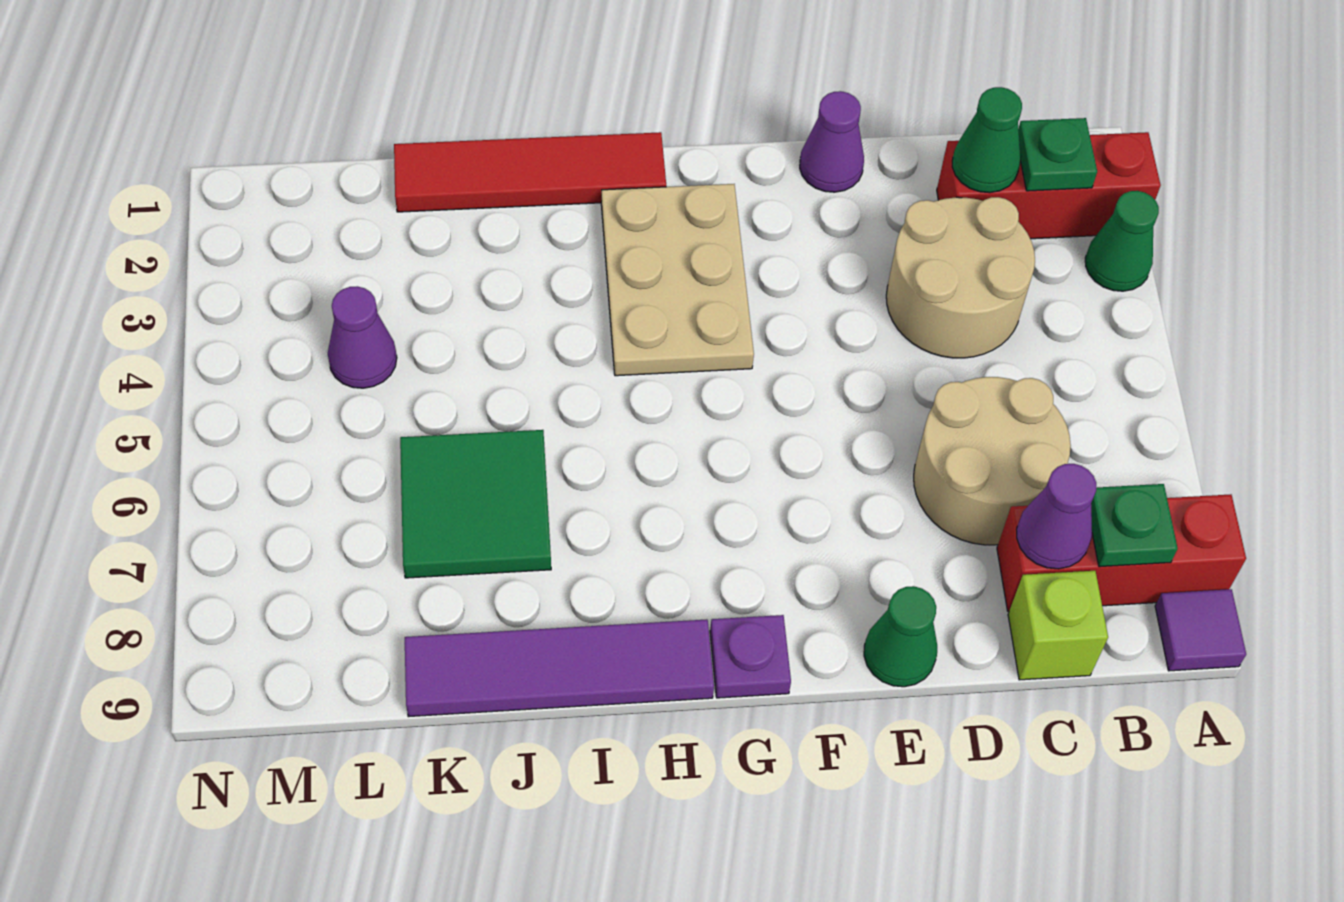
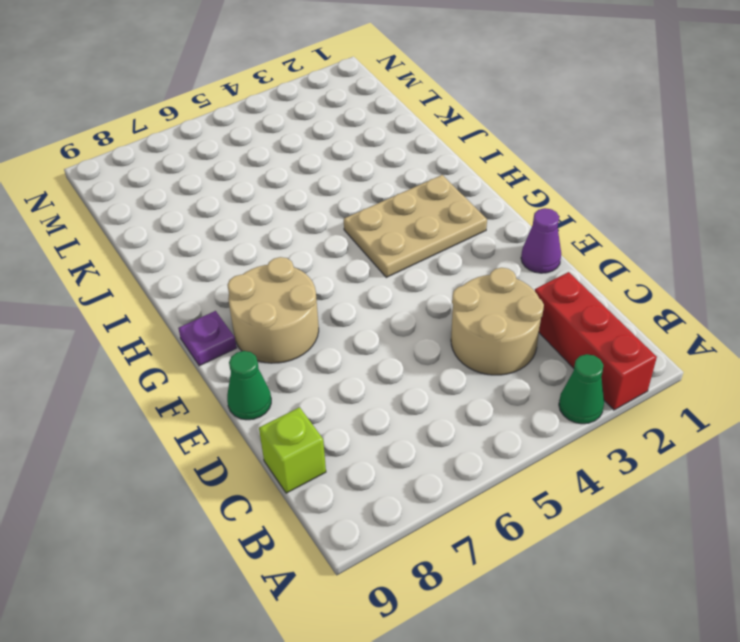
tan 2x2 round brick [228,257,319,363] -> tan 2x2 round brick moved to [914,377,1071,545]
none -> red 1x3 brick [997,494,1246,611]
none -> purple 1x1 tile [1155,589,1246,671]
none -> red 1x4 tile [394,132,666,212]

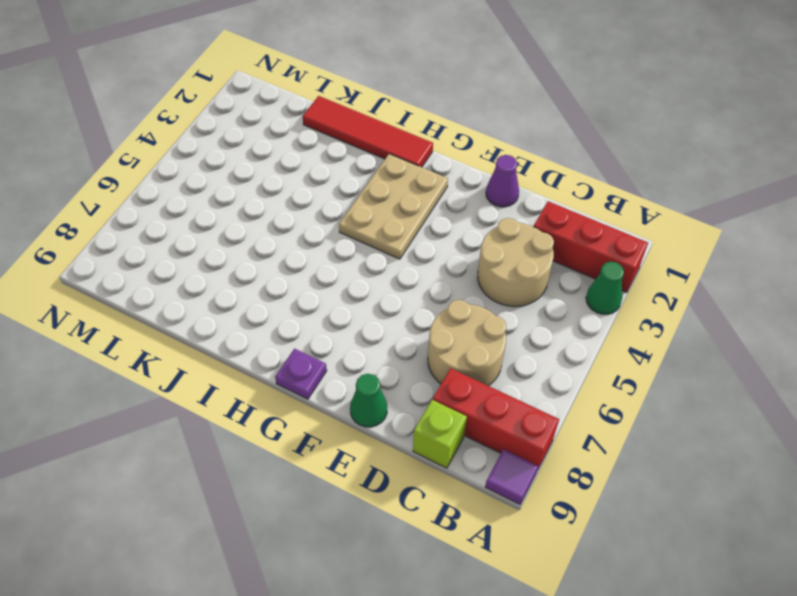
none -> purple 1x4 tile [405,619,714,717]
none -> green 2x2 tile [400,430,551,578]
none -> purple 1x1 cone [328,286,397,388]

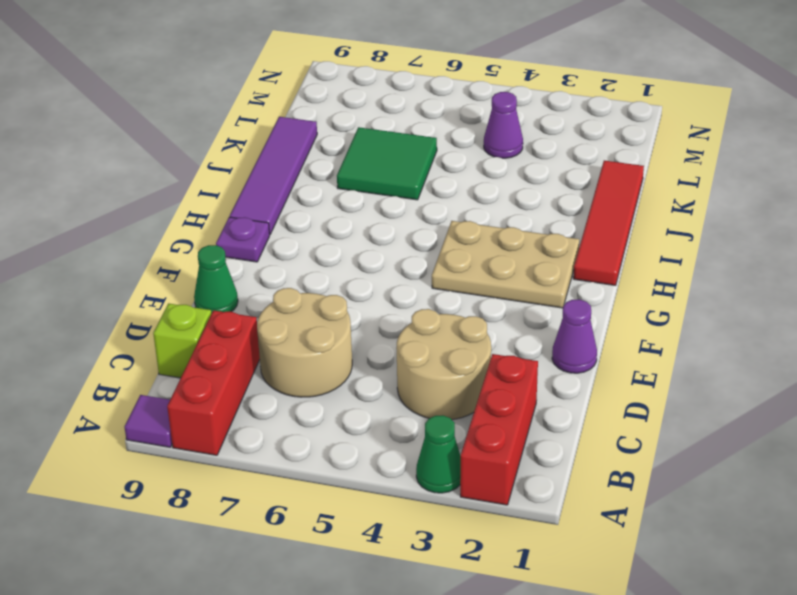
none -> green 1x1 plate [1018,118,1097,191]
none -> green 1x1 plate [1091,484,1178,567]
none -> green 1x1 cone [952,87,1022,193]

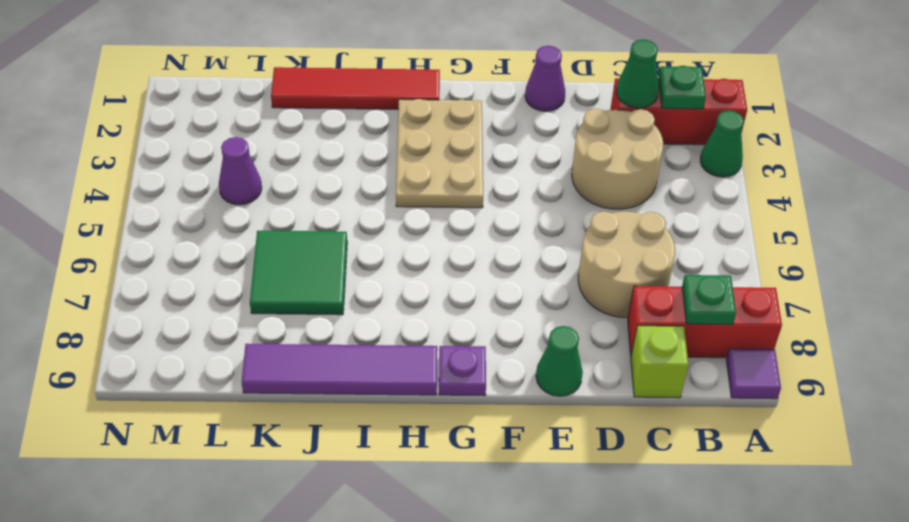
none -> purple 1x1 cone [1017,464,1096,569]

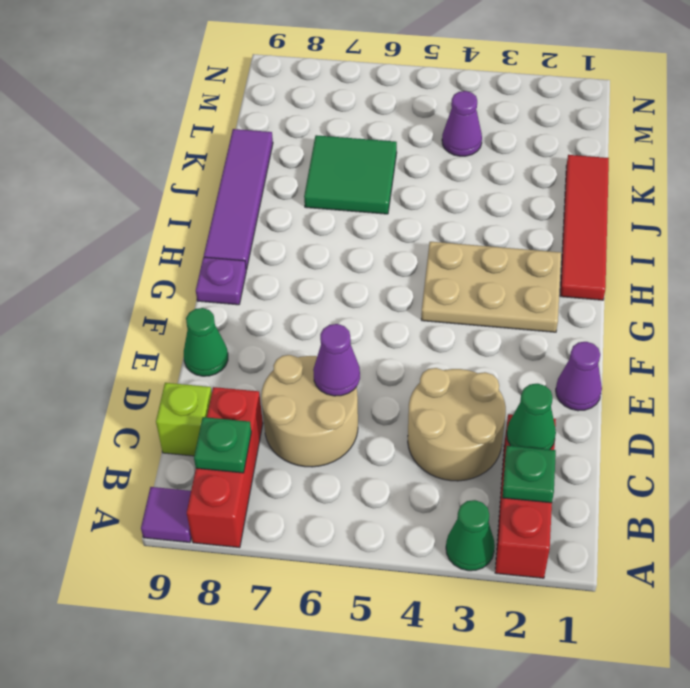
purple 1x1 cone [313,324,360,396] -> purple 1x1 cone moved to [1017,464,1096,569]

